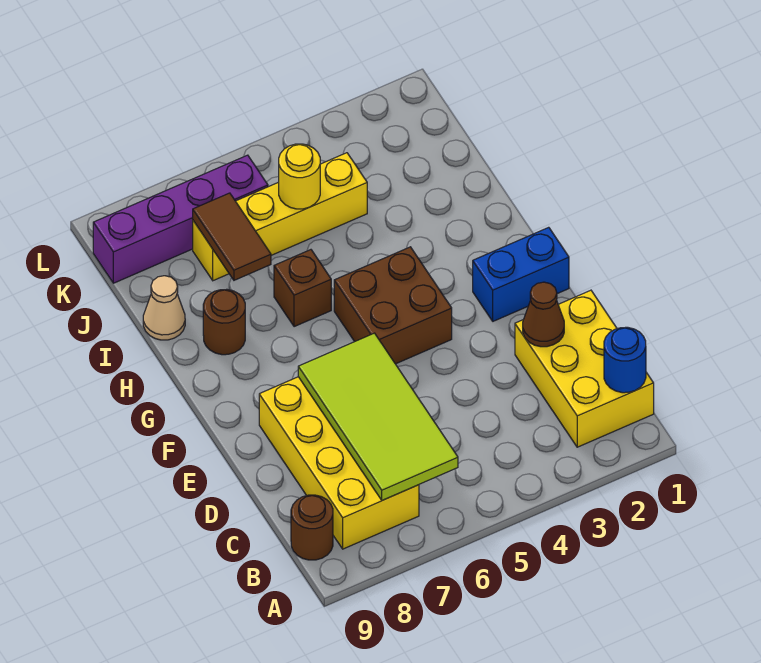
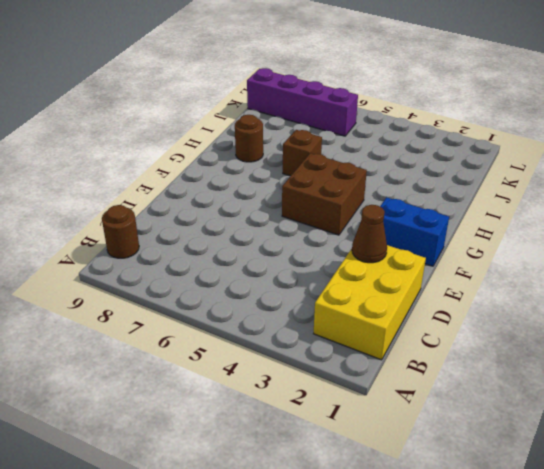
none -> yellow 2x4 brick [259,377,419,549]
none -> tan 1x1 cone [143,276,185,340]
none -> yellow 1x4 brick [193,153,367,281]

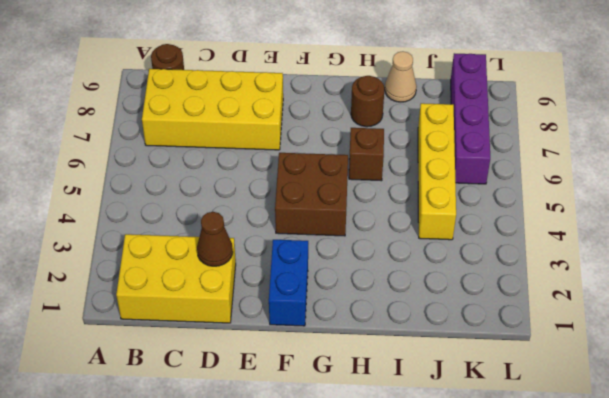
none -> blue 1x1 round brick [604,327,646,393]
none -> lime 2x4 tile [298,333,458,500]
none -> brown 1x2 tile [193,193,271,280]

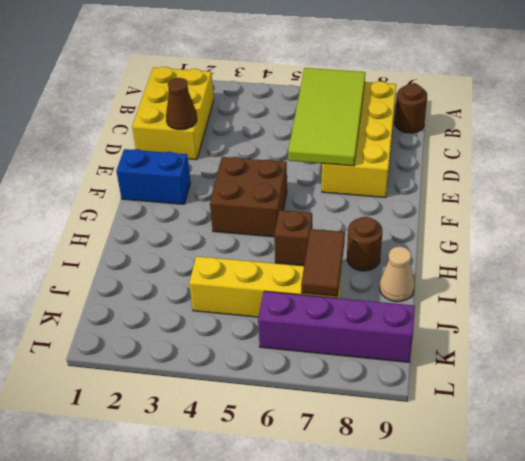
none -> blue 1x1 round brick [604,327,646,393]
none -> yellow 1x1 round brick [279,144,320,209]

